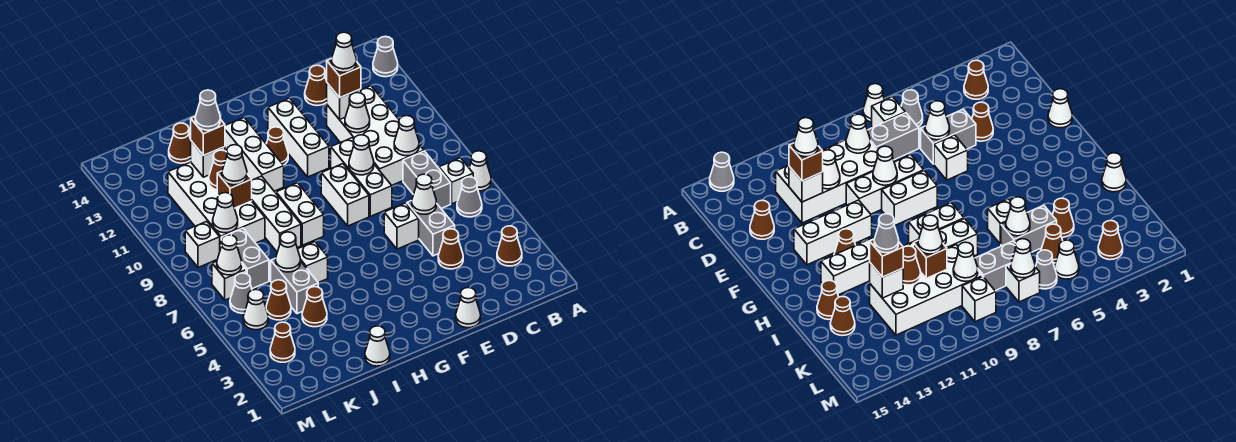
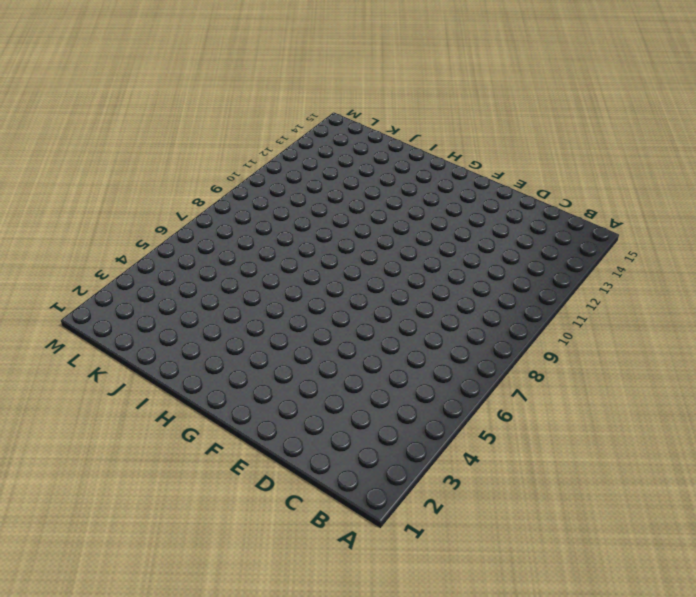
none -> white 1x1 cone [469,151,491,191]
none -> grey 1x1 cone [373,36,398,77]
none -> brown 1x1 cone [497,226,522,266]
none -> grey 1x1 cone [457,177,482,217]

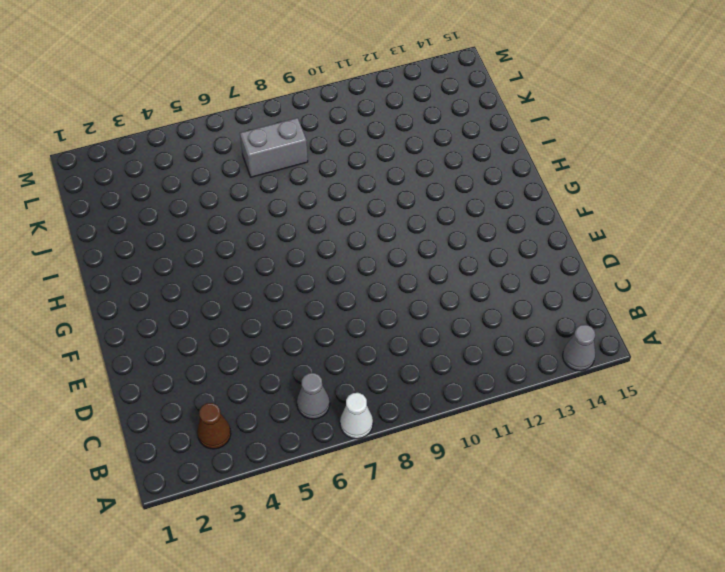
none -> white 1x1 brick [439,158,473,204]
none -> grey 1x2 brick [403,151,451,208]
none -> white 2x4 brick [327,86,424,185]
none -> brown 1x1 cone [438,229,463,269]

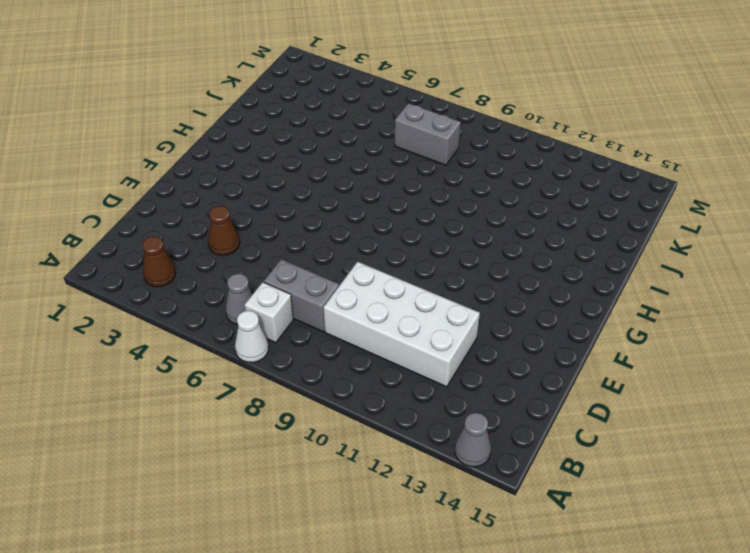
none -> grey 1x2 brick [407,201,455,256]
none -> brown 1x1 cone [305,65,327,106]
none -> white 1x1 cone [456,288,481,328]
none -> white 1x1 brick [384,203,419,249]

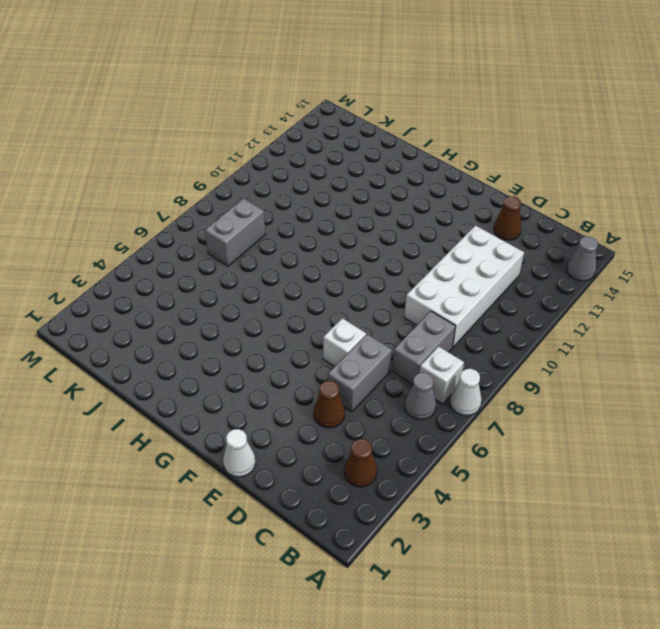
none -> white 1x3 brick [331,138,392,216]
none -> white 1x2 brick [321,164,369,226]
none -> white 1x3 brick [268,98,329,177]
none -> brown 1x1 cone [266,127,288,165]

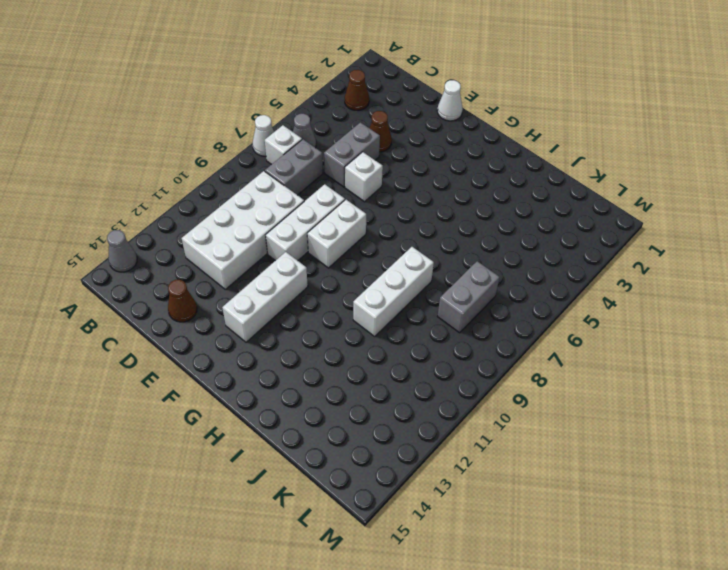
none -> brown 1x1 cone [266,127,288,165]
none -> white 1x2 brick [276,183,324,245]
none -> white 1x3 brick [225,118,284,191]
none -> white 1x1 cone [365,326,390,366]

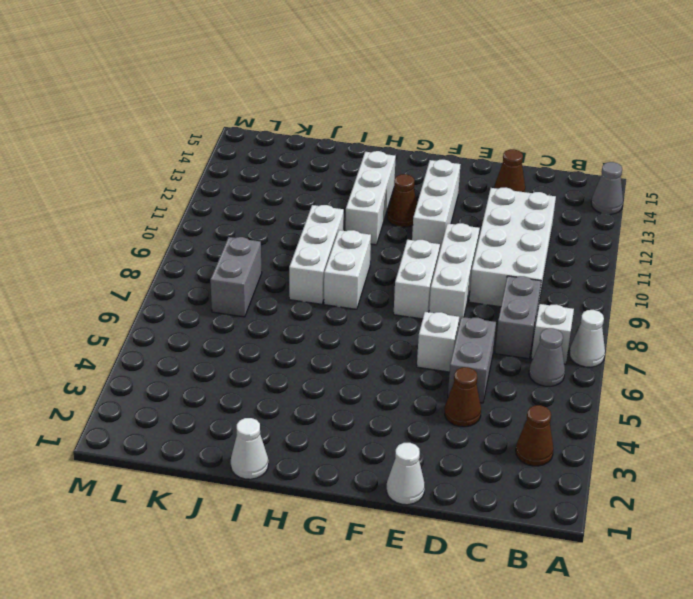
none -> white 1x1 brick [298,242,328,283]
none -> brown 1x1 cone [817,281,838,320]
none -> brown 1x1 cone [302,287,327,327]
none -> grey 1x2 brick [271,258,318,314]

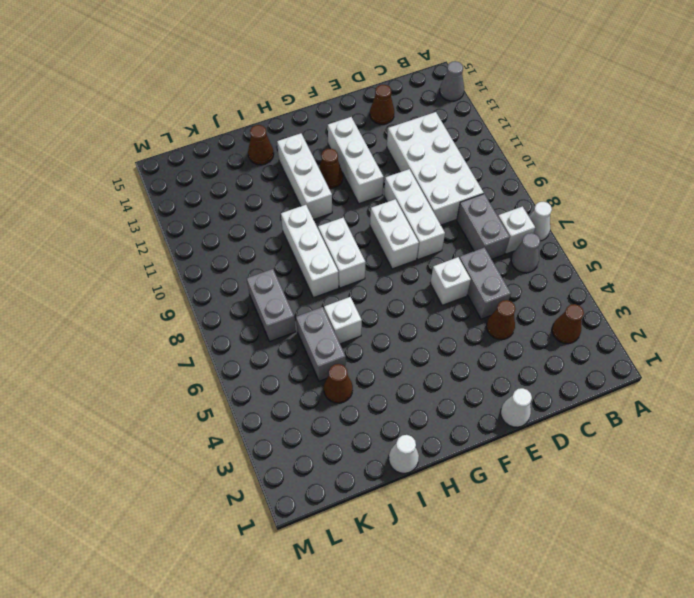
none -> white 2x4 brick [168,162,265,249]
none -> brown 1x1 cone [169,123,191,163]
none -> brown 1x1 cone [266,280,291,320]
none -> brown 1x1 cone [270,322,295,362]

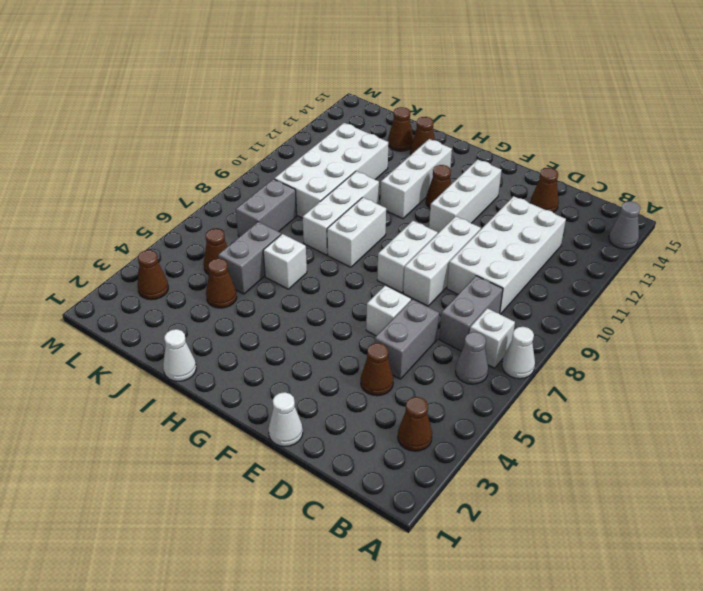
none -> white 1x1 cone [243,290,268,330]
none -> grey 1x1 cone [230,273,252,313]
none -> white 1x1 brick [212,261,246,300]
none -> white 1x1 brick [185,221,220,267]

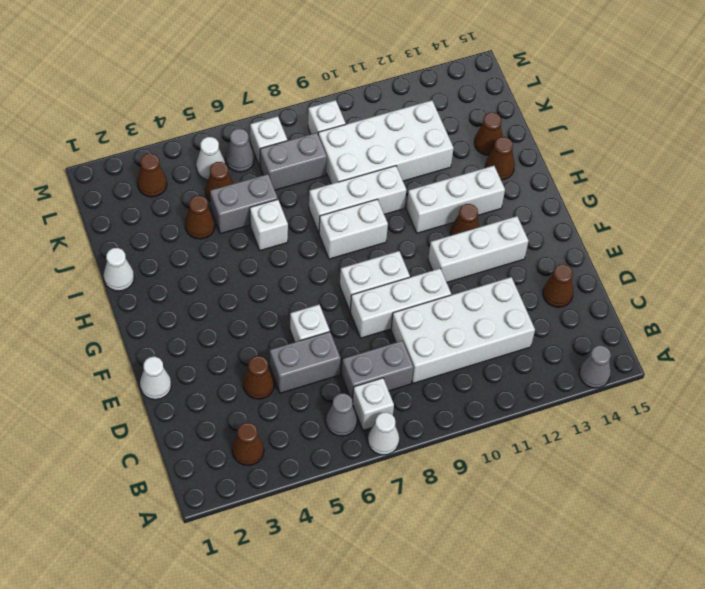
none -> white 1x1 cone [394,116,419,156]
none -> white 1x1 cone [412,174,437,214]
none -> white 1x1 cone [345,93,370,133]
none -> white 1x1 brick [327,83,361,120]

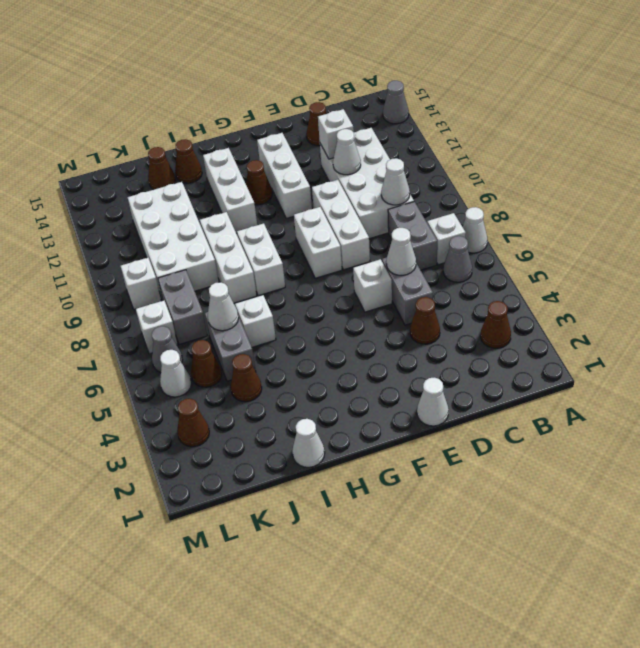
none -> white 1x1 cone [349,135,374,175]
none -> brown 1x1 brick [217,171,252,208]
none -> brown 1x1 cone [209,150,227,190]
none -> white 1x1 brick [191,141,225,177]

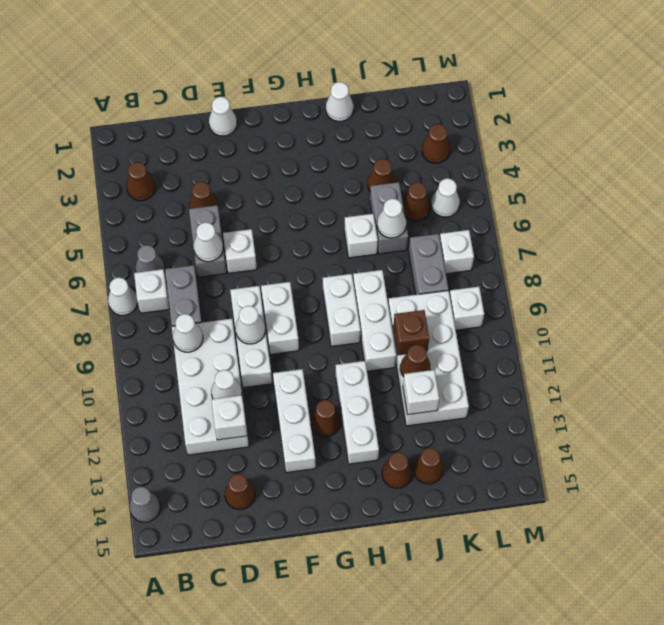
none -> grey 1x1 cone [230,273,252,313]
none -> white 1x1 cone [213,193,238,233]
none -> white 1x1 cone [217,235,242,275]
none -> brown 1x1 brick [327,59,361,98]

